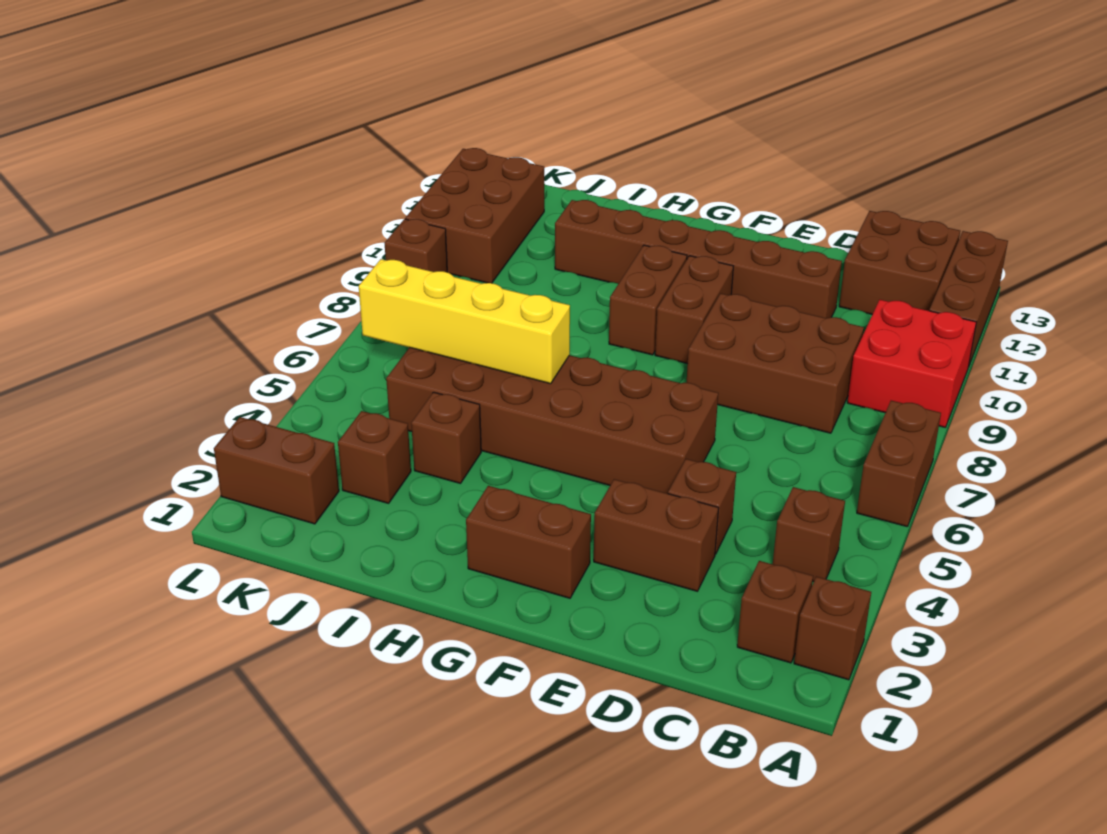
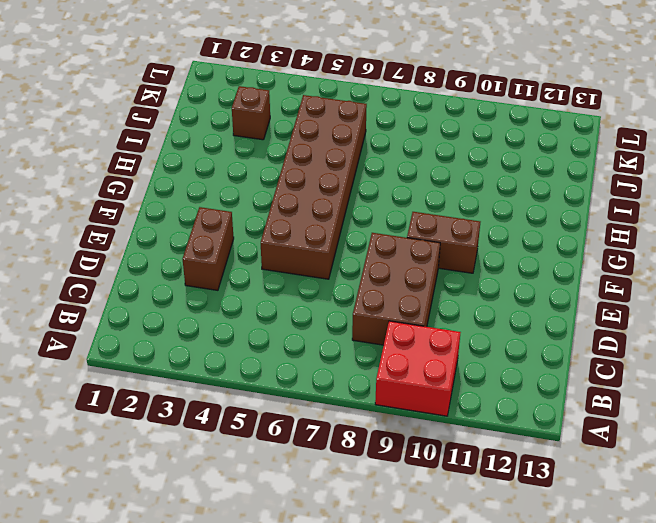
none -> brown 1x1 brick [794,577,871,680]
none -> brown 1x2 brick [857,401,941,527]
none -> brown 1x3 brick [929,231,1008,367]

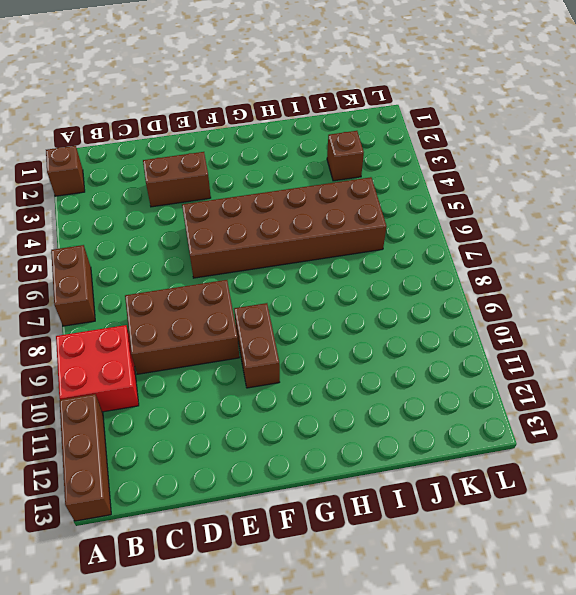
none -> brown 1x1 brick [737,561,813,663]
none -> brown 1x1 brick [773,487,845,582]
none -> brown 2x2 brick [839,211,960,314]

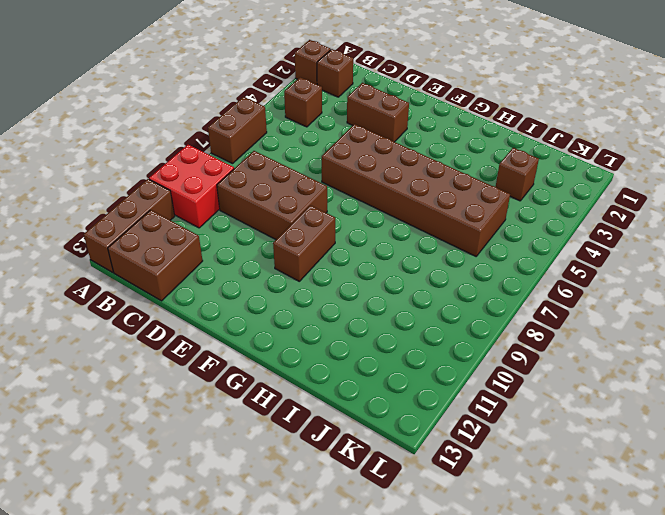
none -> brown 1x1 brick [668,459,736,554]
none -> brown 1x6 brick [555,200,842,318]
none -> brown 1x2 brick [466,486,591,598]

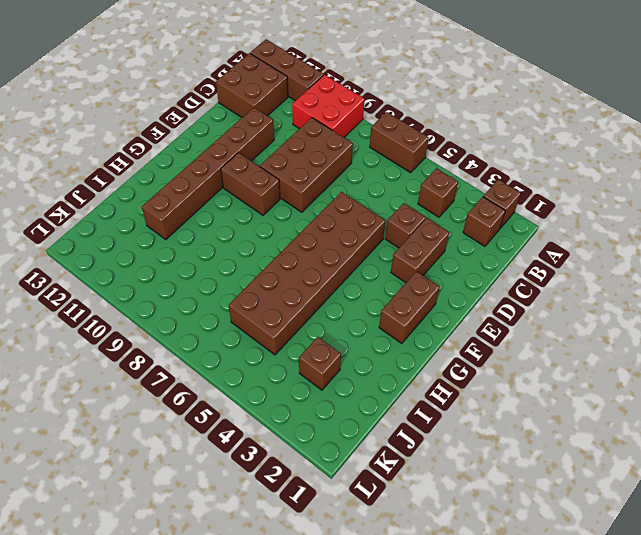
none -> brown 1x2 brick [609,245,687,355]
none -> brown 1x1 brick [411,392,481,484]
none -> brown 1x2 brick [214,417,339,524]

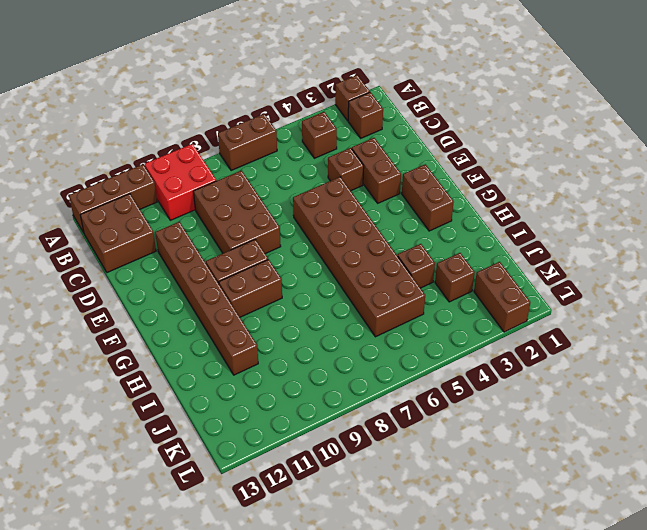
none -> brown 2x3 brick [405,148,544,283]
none -> brown 1x1 brick [385,219,447,272]
none -> yellow 1x4 brick [359,259,570,384]

